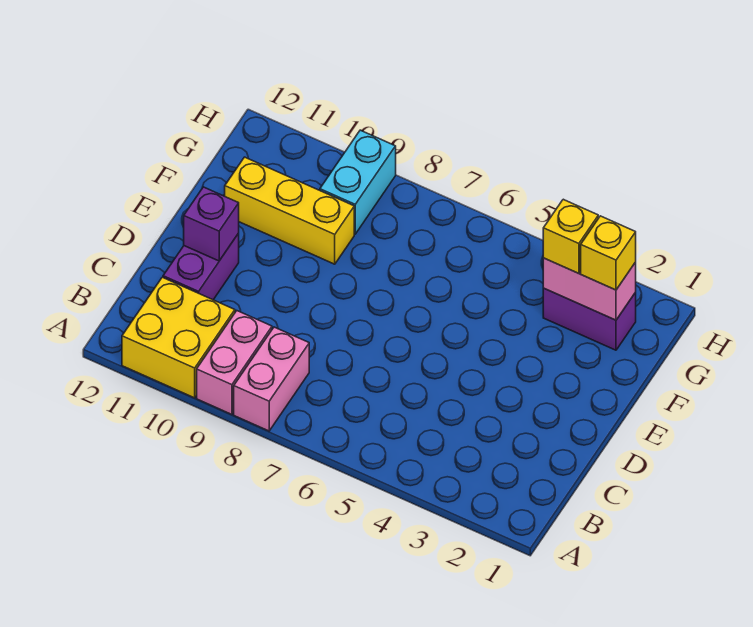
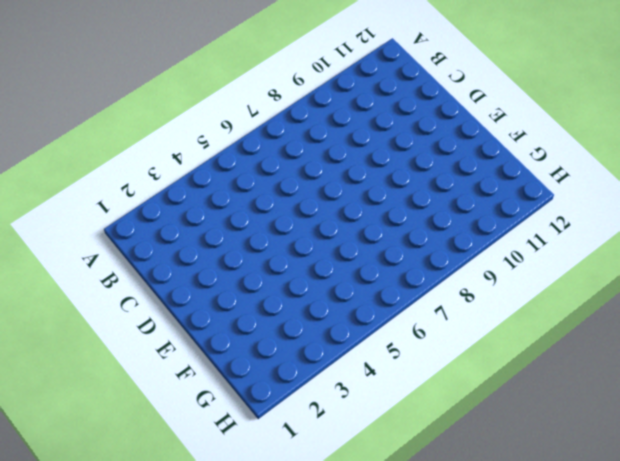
none -> pink 1x2 brick [234,327,309,431]
none -> pink 1x2 brick [197,311,272,414]

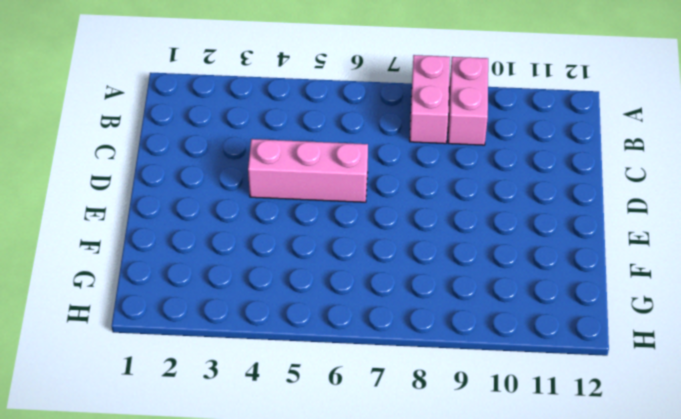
pink 1x3 brick [248,139,368,202] -> none
none -> yellow 2x2 brick [122,277,235,398]
none -> purple 1x2 brick [163,233,239,300]

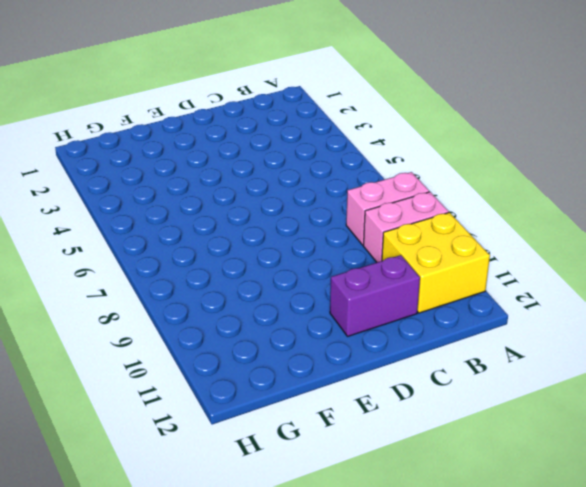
none -> yellow 1x3 brick [225,157,354,264]
none -> purple 1x2 brick [543,288,636,350]

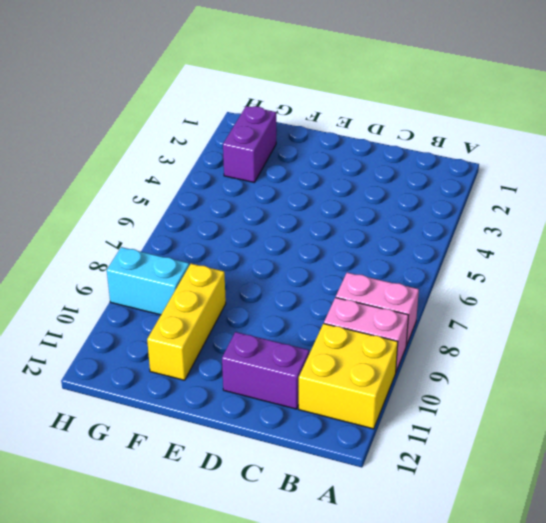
none -> purple 1x1 brick [184,187,239,261]
none -> pink 1x2 brick [543,258,636,320]

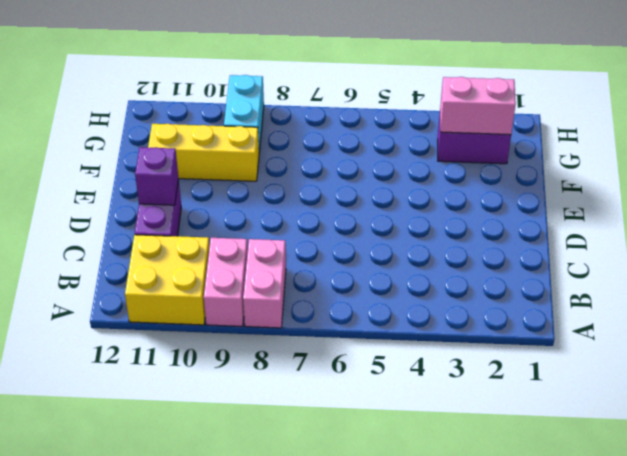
none -> yellow 1x1 brick [581,216,636,290]
none -> yellow 1x1 brick [543,199,598,274]

